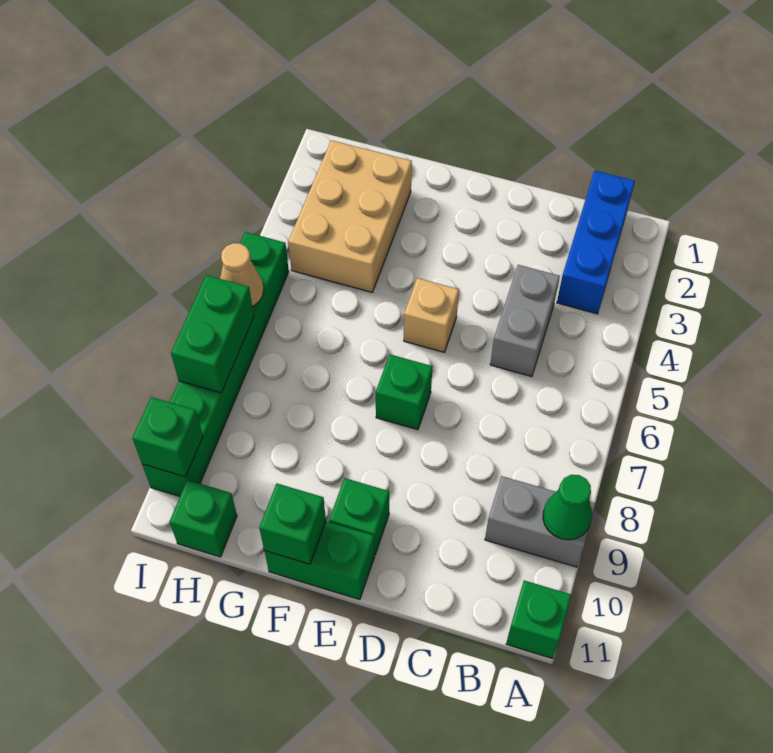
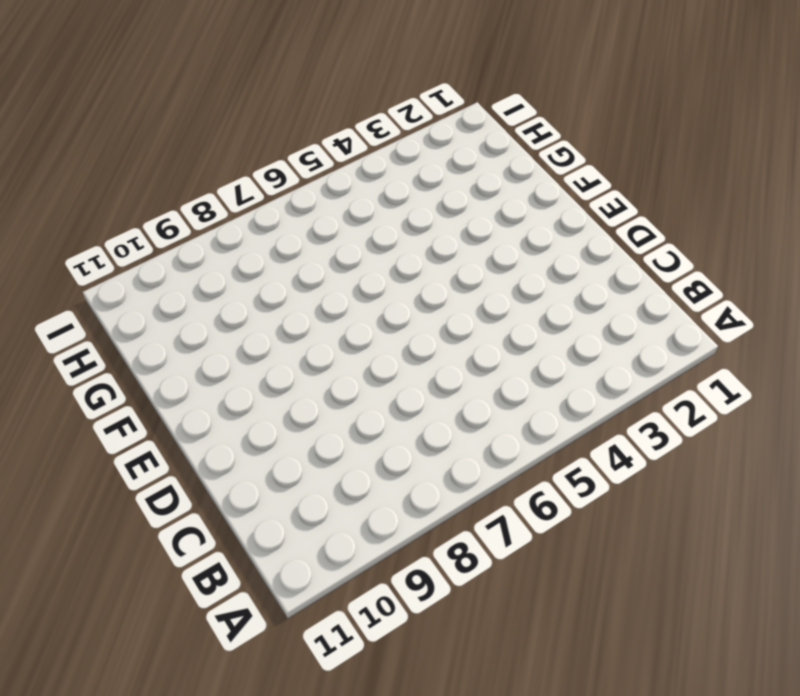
none -> grey 1x2 brick [485,476,596,567]
none -> green 1x1 brick [506,580,571,658]
none -> blue 1x3 brick [557,171,635,314]

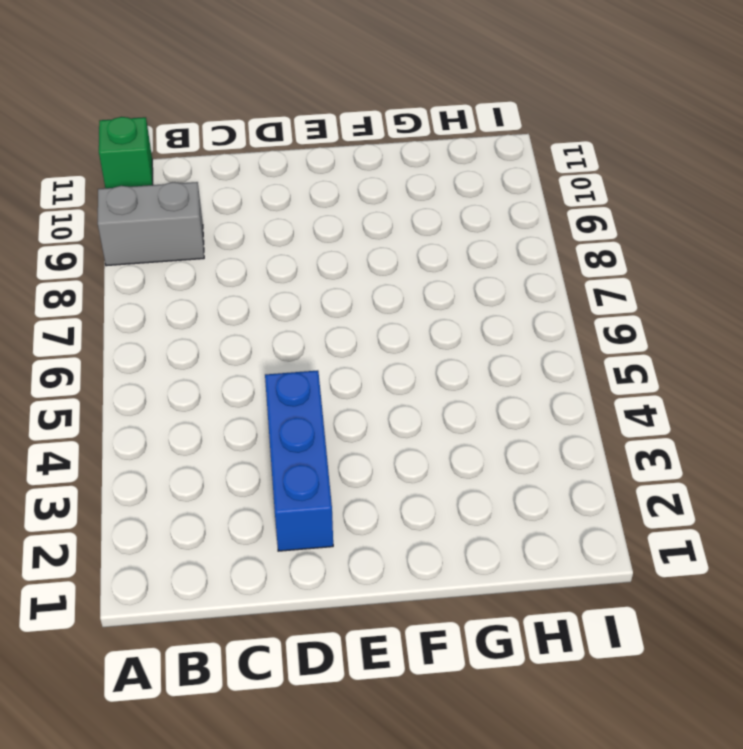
blue 1x3 brick [265,370,333,551] -> blue 1x3 brick moved to [557,171,635,314]
none -> grey 1x2 brick [490,265,560,376]
none -> tan 1x1 brick [404,278,459,352]
none -> green 1x1 brick [376,354,433,430]

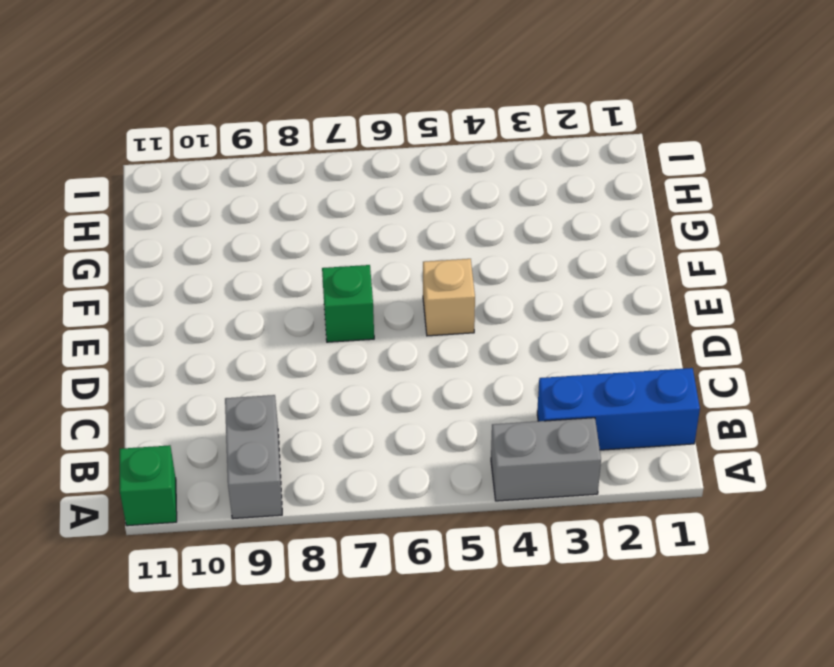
grey 1x2 brick [491,418,601,501] -> grey 1x2 brick moved to [490,265,560,376]
none -> green 1x1 brick [329,478,389,555]
none -> green 1x2 brick [264,521,374,600]
none -> tan 2x3 brick [288,140,412,292]

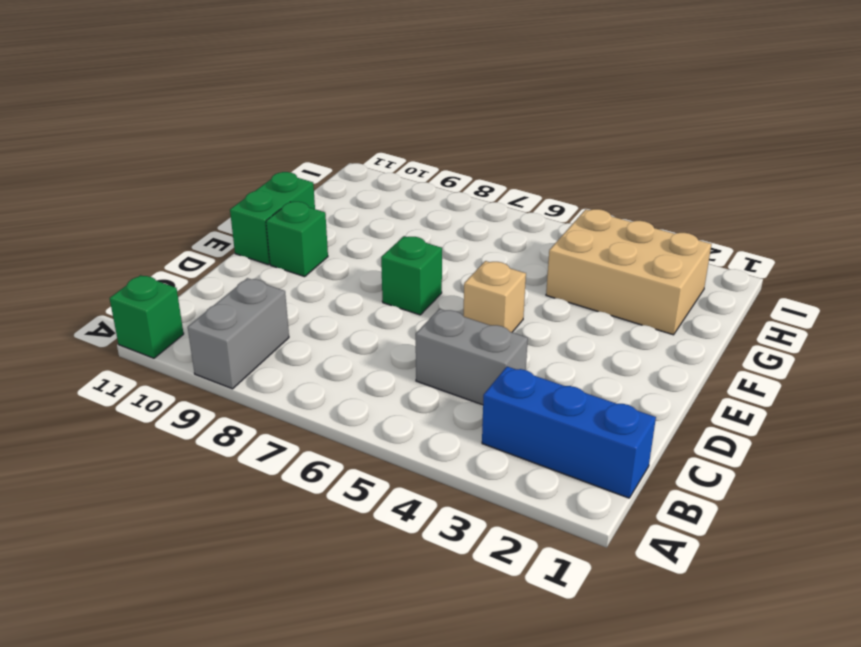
none -> green 1x1 brick [169,480,237,557]
none -> green 1x6 brick [142,232,289,496]
none -> green 1x1 cone [543,475,592,540]

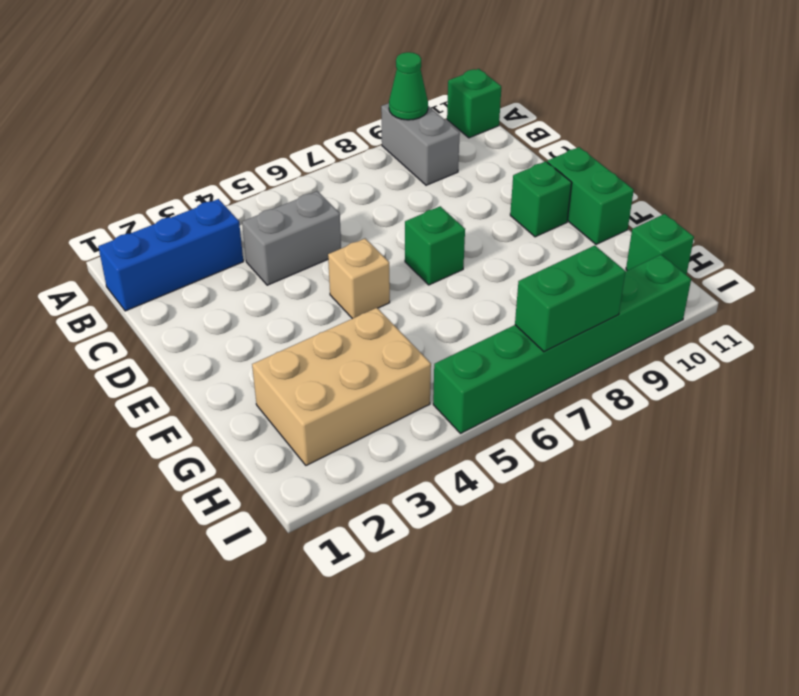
none -> green 1x1 brick [259,484,326,564]
none -> tan 1x1 cone [220,243,264,307]
none -> green 1x1 brick [132,397,203,477]

